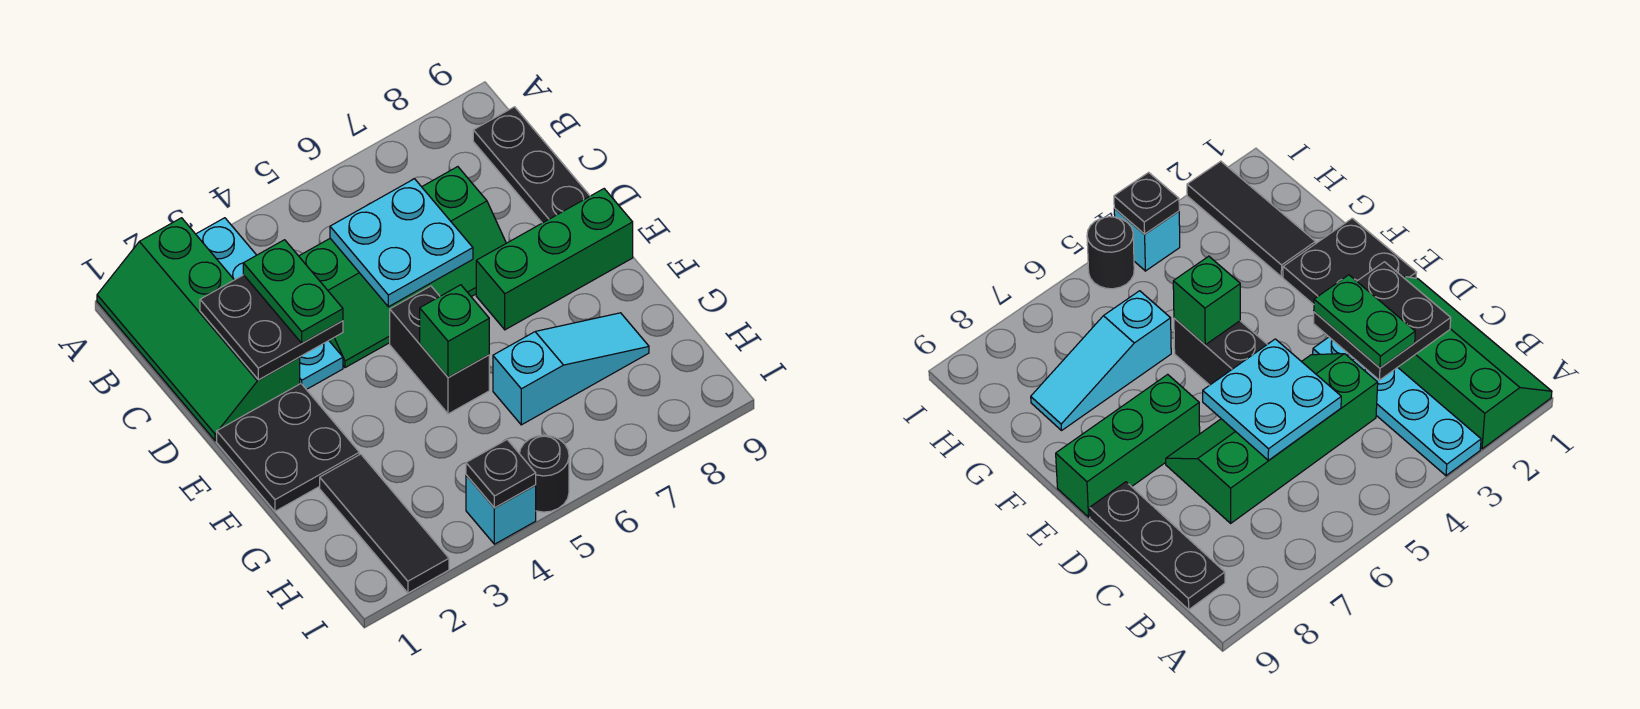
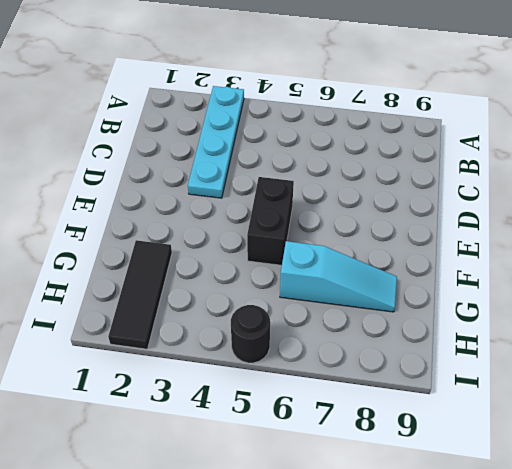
none -> green 2x4 slope [97,218,300,441]
none -> black 1x3 plate [473,107,590,223]
none -> green 2x4 slope [299,167,506,368]

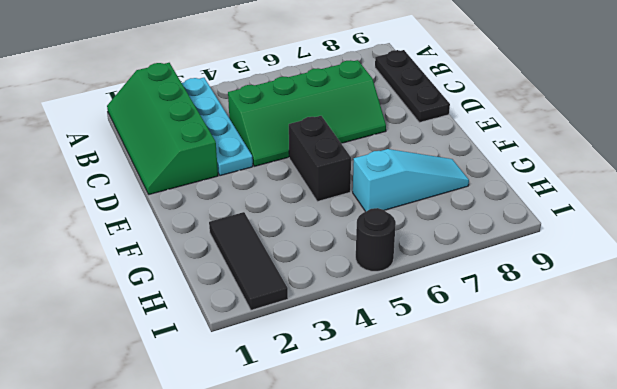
none -> black 2x2 plate [217,384,359,511]
none -> green 1x3 brick [476,189,633,330]
none -> cyan 1x1 brick [466,475,536,544]

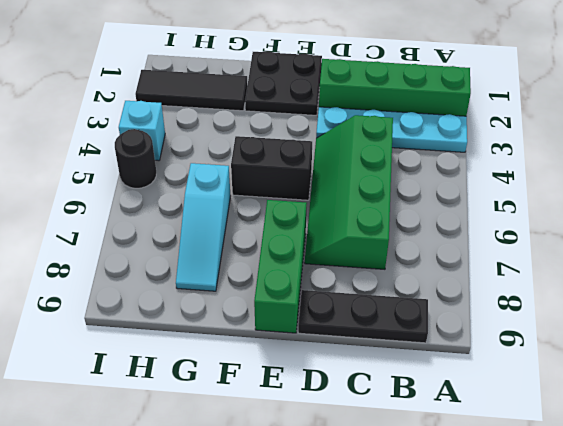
none -> black 2x2 plate [200,275,343,380]
none -> cyan 2x2 plate [330,179,473,307]
none -> green 1x1 brick [420,285,489,378]

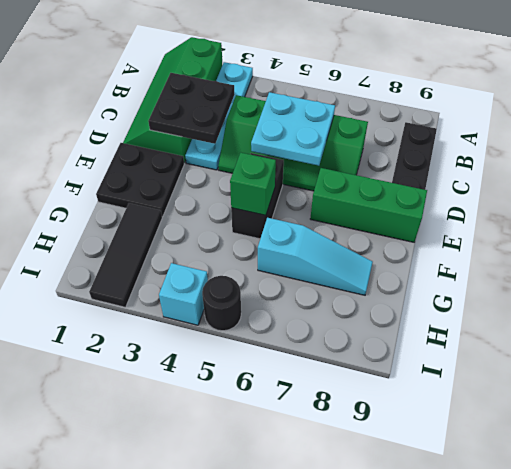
none -> black 1x1 plate [466,440,536,508]
none -> green 1x2 plate [243,240,343,343]

